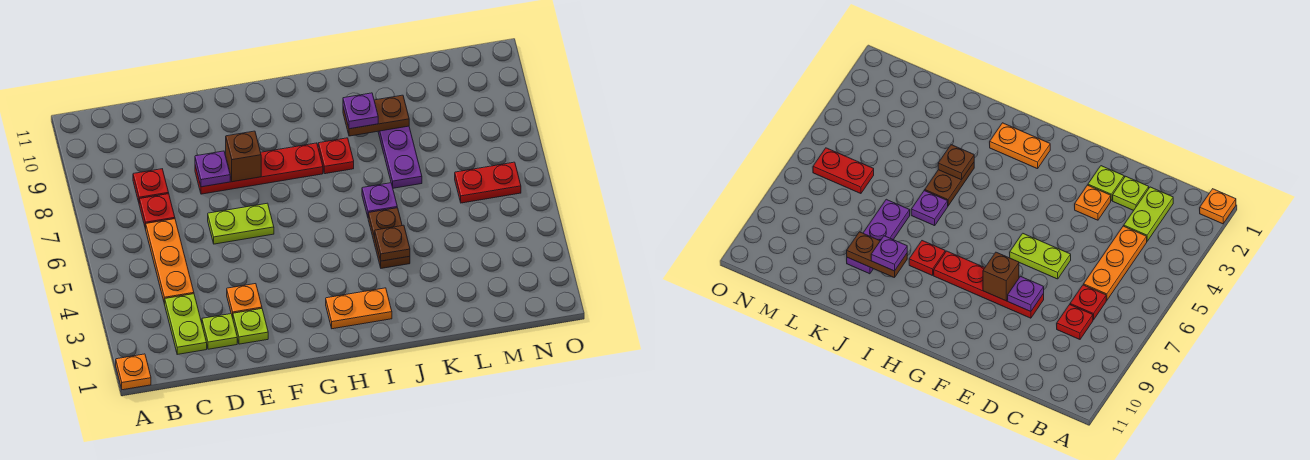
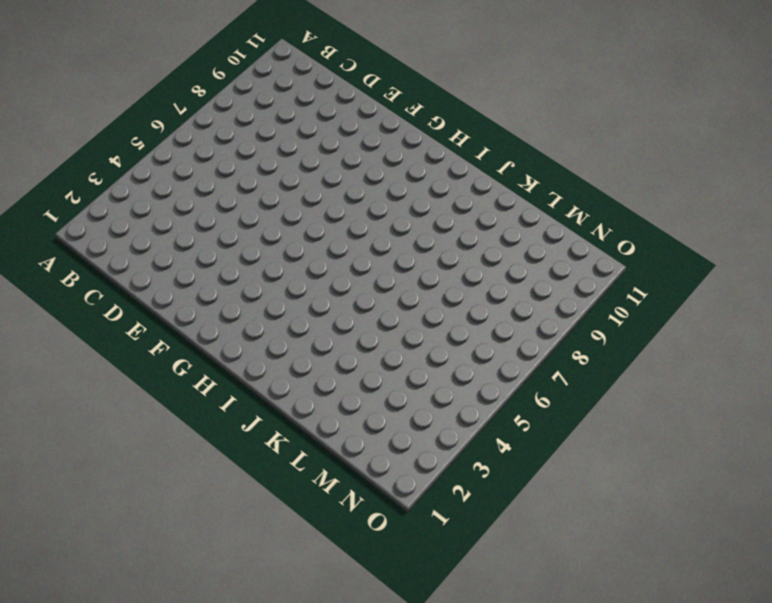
none -> orange 1x1 plate [116,354,151,390]
none -> lime 1x2 plate [165,294,207,354]
none -> orange 1x3 plate [146,219,194,304]

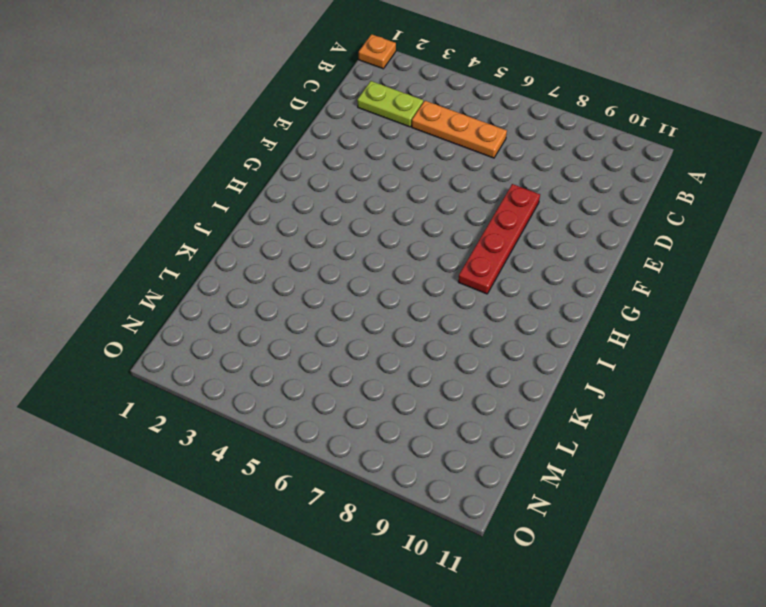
none -> red 1x1 plate [139,194,175,229]
none -> red 1x1 plate [133,169,169,202]
none -> lime 1x1 plate [202,314,237,349]

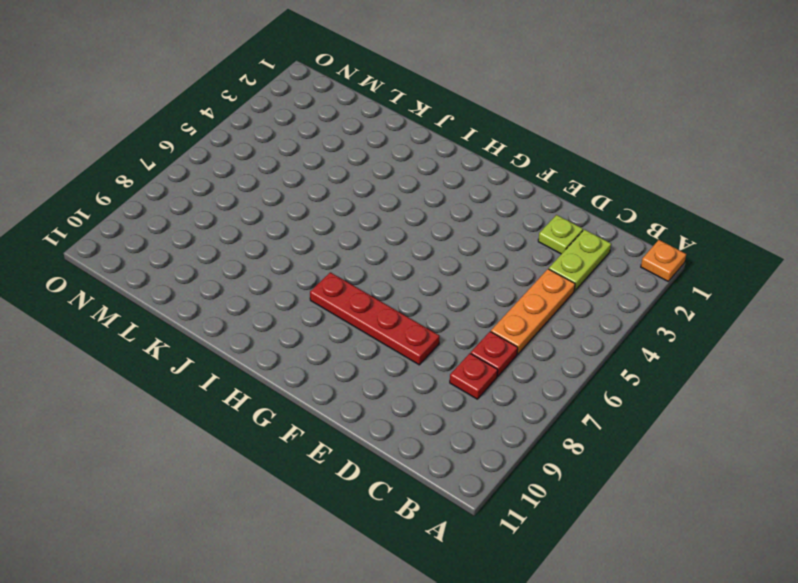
none -> lime 1x1 plate [233,309,268,344]
none -> orange 1x1 plate [227,284,262,317]
none -> lime 1x2 plate [208,203,274,244]

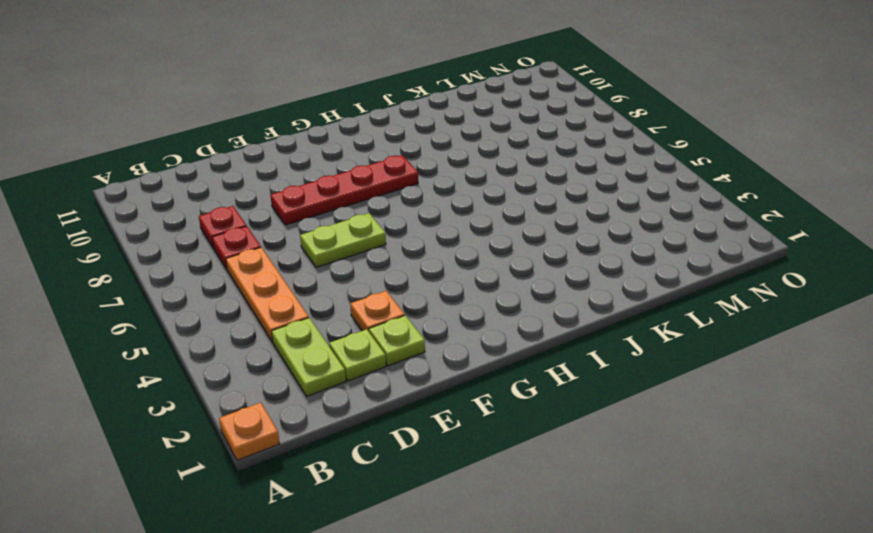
none -> orange 1x2 plate [326,288,392,329]
none -> red 1x1 plate [318,138,354,174]
none -> brown 1x2 plate [368,208,410,268]

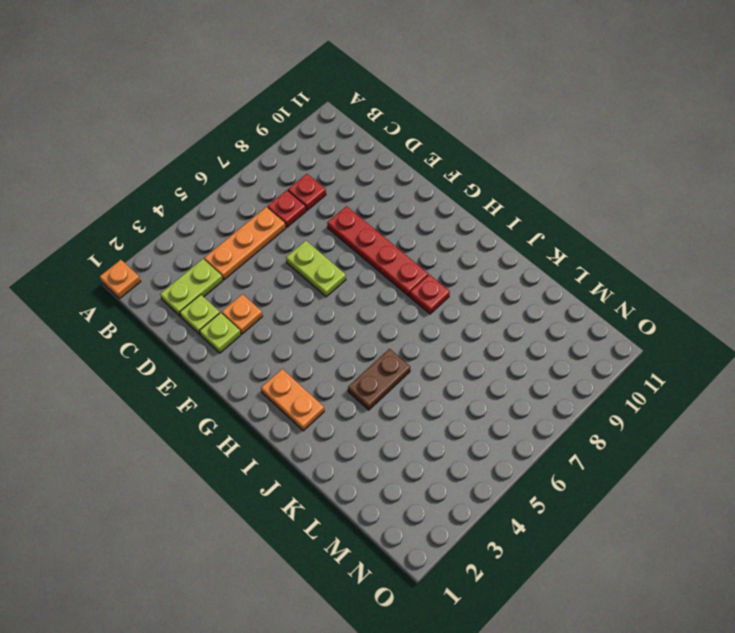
none -> purple 1x1 plate [362,183,397,217]
none -> purple 1x3 plate [378,126,422,188]
none -> red 1x2 plate [455,162,521,203]

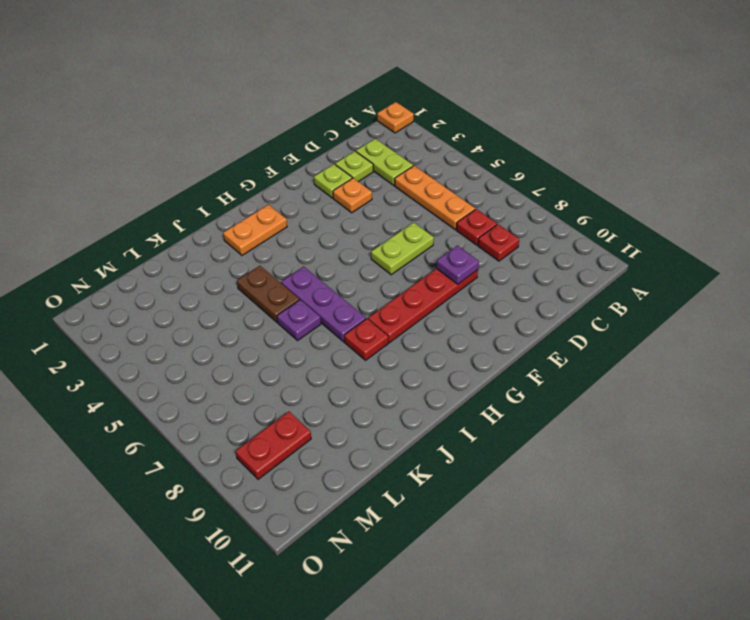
purple 1x3 plate [281,267,366,342] -> purple 1x3 plate moved to [378,126,422,188]
red 1x2 plate [236,412,311,479] -> red 1x2 plate moved to [455,162,521,203]
none -> brown 1x1 brick [226,131,261,182]
none -> brown 1x1 plate [375,225,410,261]
none -> brown 1x2 plate [343,95,409,136]

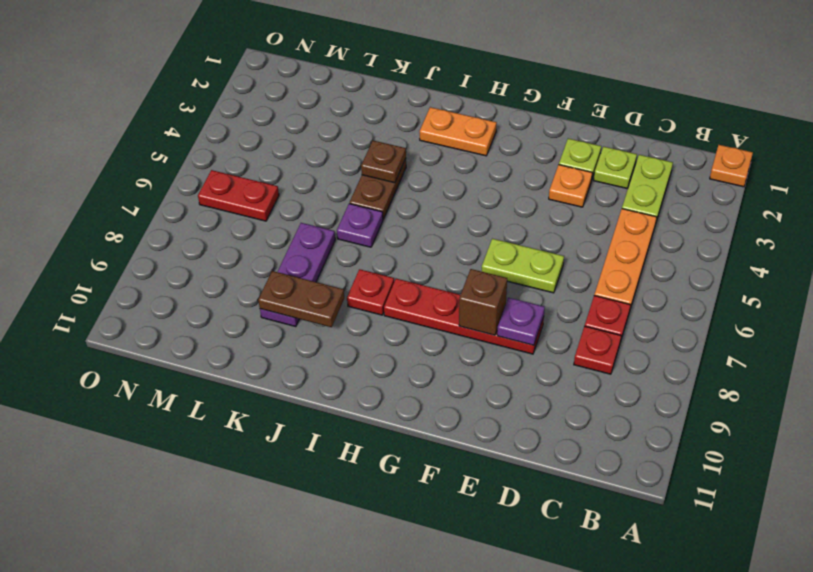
none -> purple 1x1 plate [343,93,378,129]

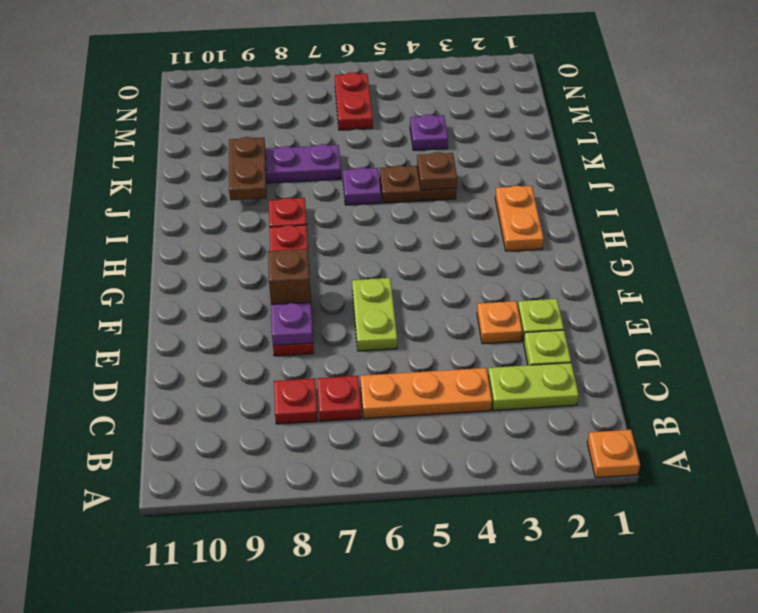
purple 1x1 plate [410,115,448,150] -> purple 1x1 plate moved to [343,93,378,129]

